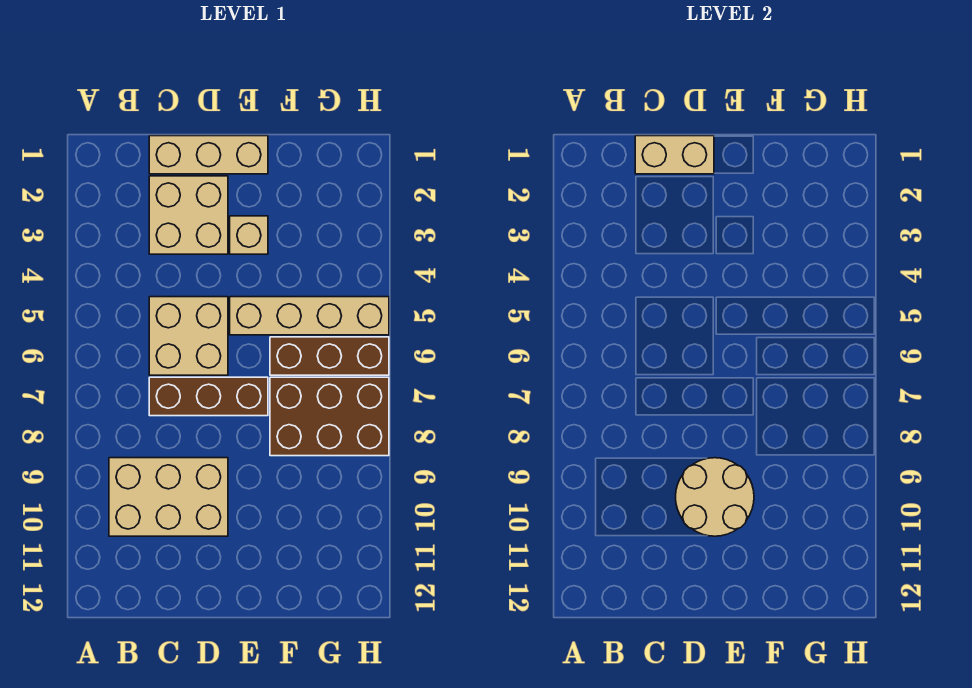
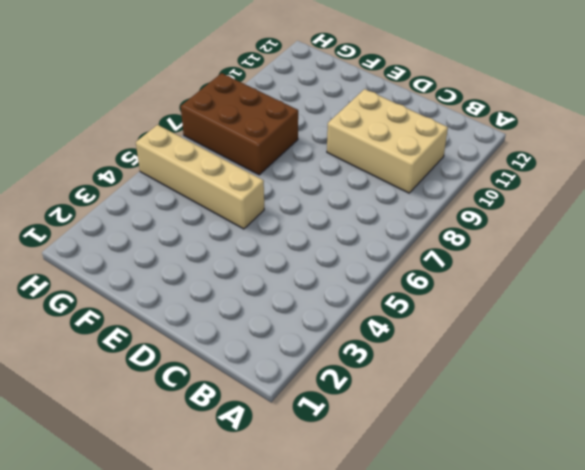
none -> tan 1x3 brick [149,136,268,174]
none -> tan 2x2 brick [149,176,228,254]

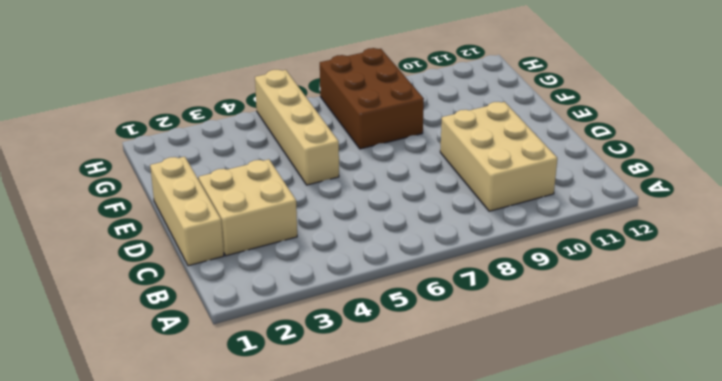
none -> tan 2x2 brick [149,297,228,375]
none -> brown 1x3 brick [149,377,268,416]

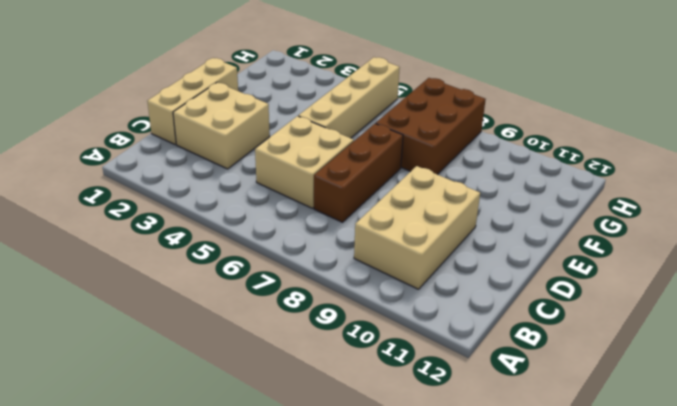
none -> tan 1x1 brick [230,216,268,254]
none -> brown 1x3 brick [270,337,389,375]

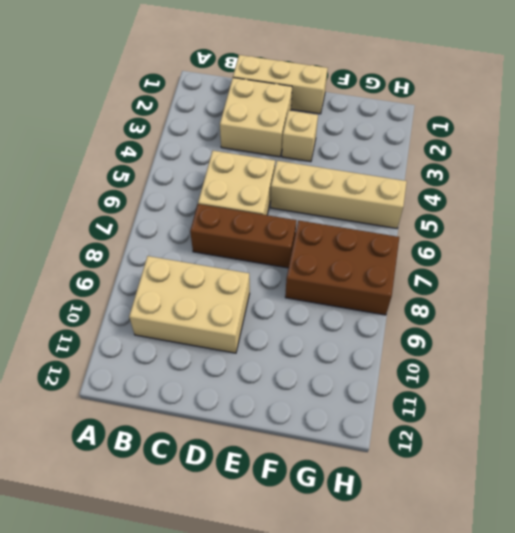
none -> brown 1x3 brick [270,337,389,375]
none -> tan 1x2 brick [635,136,714,174]

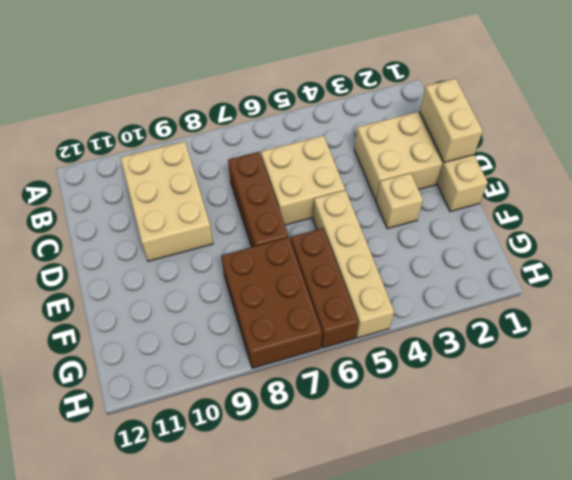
none -> tan 2x2 round brick [676,458,754,536]

